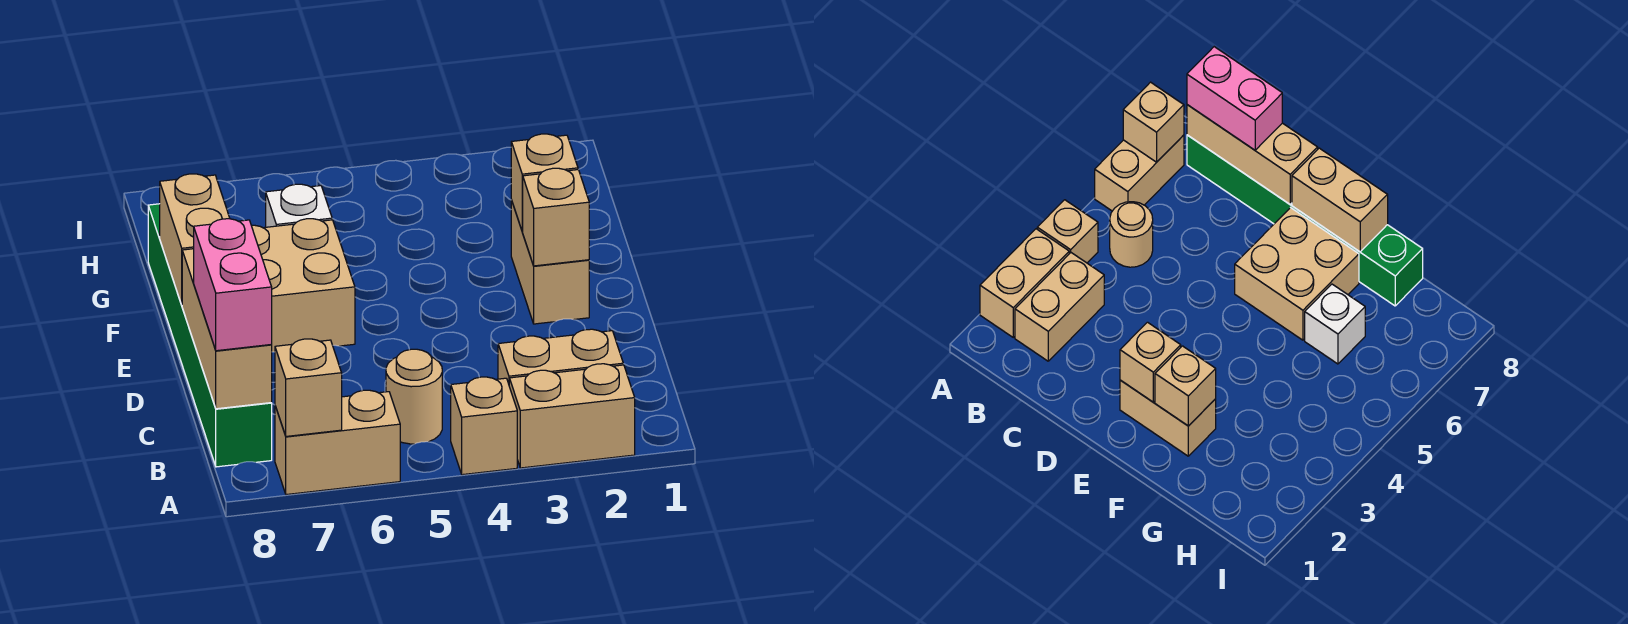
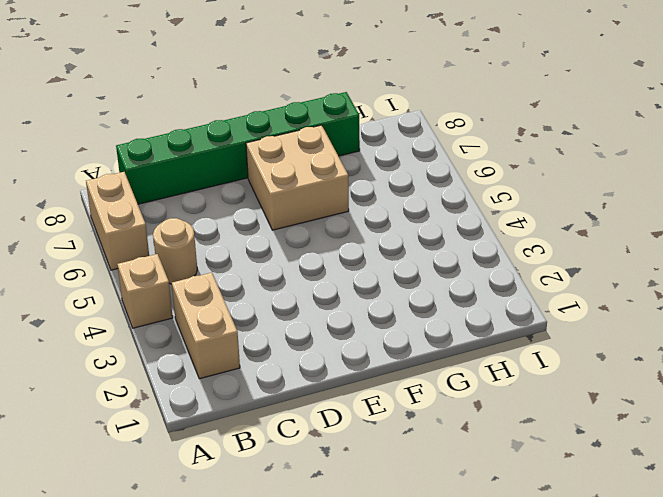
none -> tan 1x2 brick [509,364,635,468]
none -> tan 1x2 brick [511,200,589,324]
none -> white 1x1 brick [266,184,332,227]

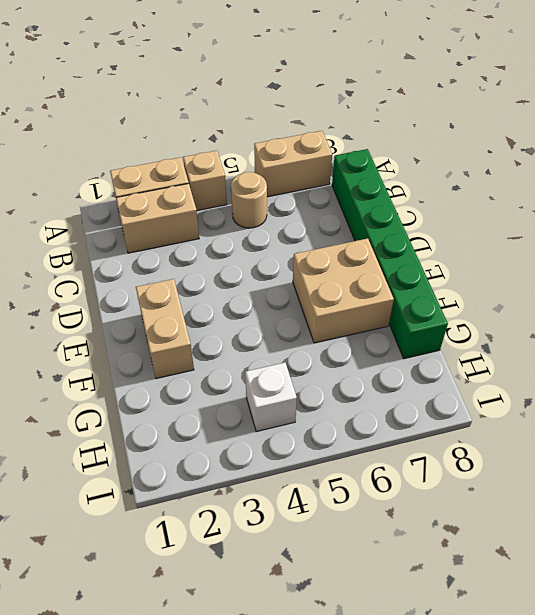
white 1x1 brick [245,363,297,432] -> white 1x1 brick moved to [266,184,332,227]
none -> tan 1x1 brick [275,339,342,436]
none -> tan 1x3 brick [182,249,272,409]
none -> tan 1x1 brick [522,168,589,266]

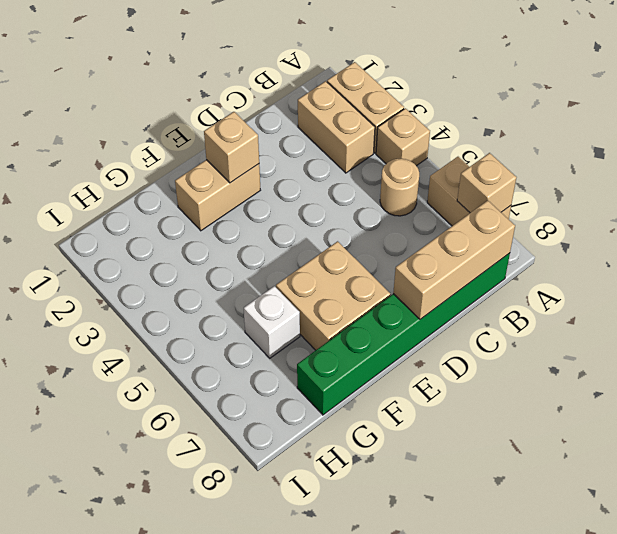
none -> tan 1x2 brick [160,174,230,305]
none -> tan 1x1 brick [511,134,578,231]
none -> pink 1x2 brick [194,219,272,351]

